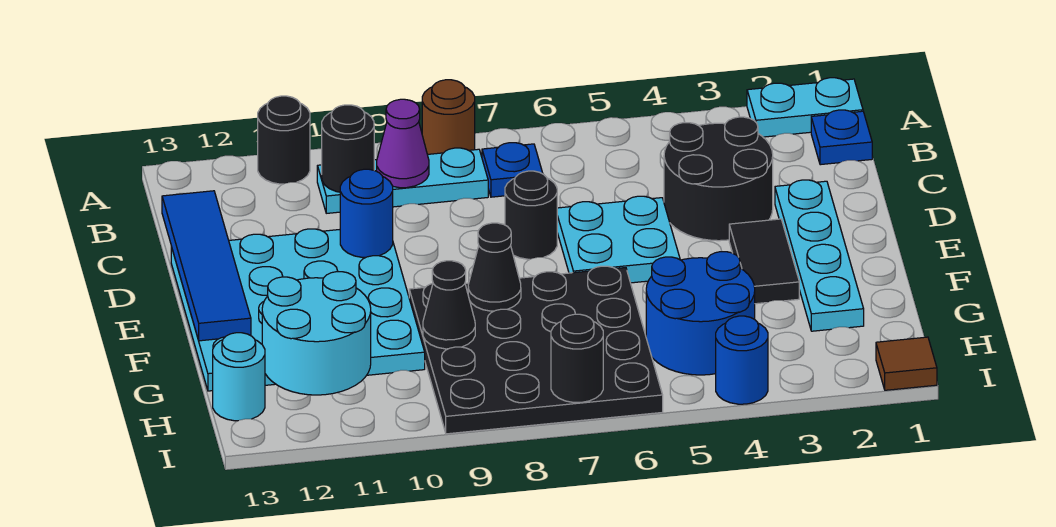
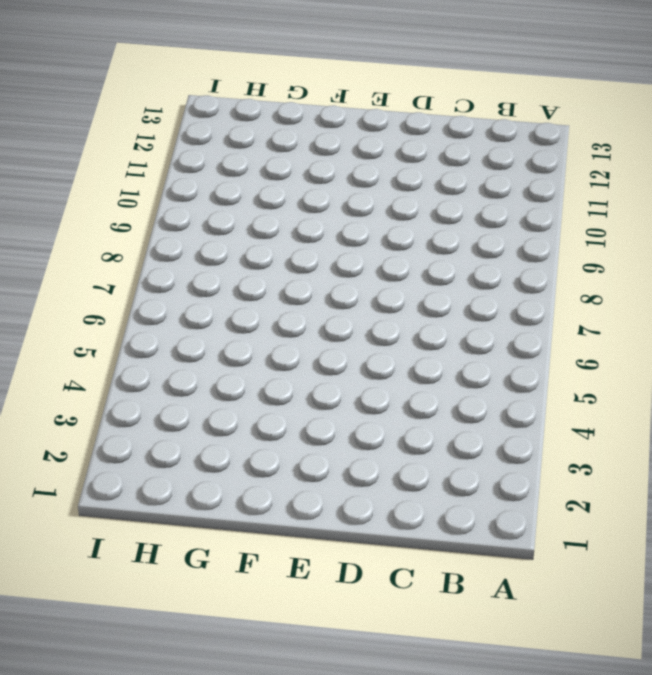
none -> cyan 1x2 plate [747,78,863,137]
none -> brown 1x1 round brick [422,80,475,154]
none -> black 1x1 round brick [258,96,310,184]

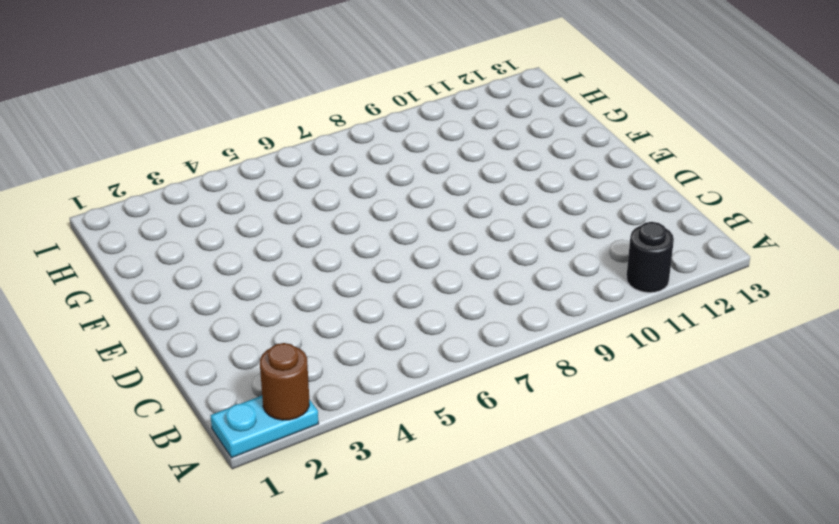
brown 1x1 round brick [260,343,309,420] -> brown 1x1 round brick moved to [422,80,475,154]
none -> blue 1x1 plate [811,110,872,165]
none -> blue 1x1 plate [482,143,543,197]
none -> cyan 1x3 plate [317,148,488,213]

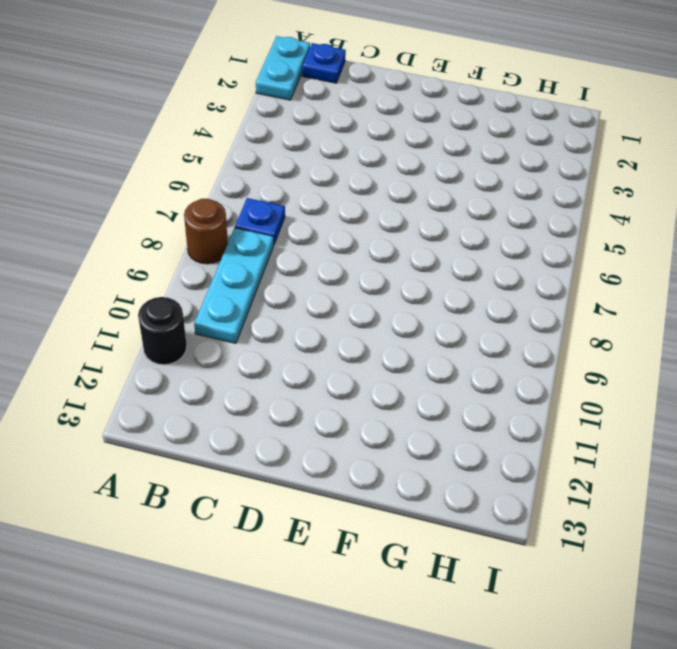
none -> black 2x2 round brick [664,117,773,241]
none -> cyan 1x4 plate [775,180,864,331]
none -> cyan 2x2 plate [557,196,680,283]

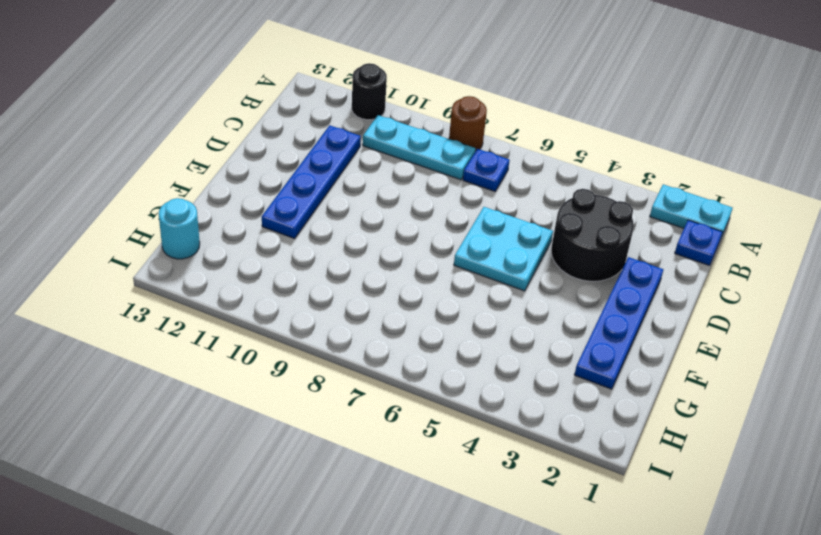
blue 1x4 plate [262,125,361,239] -> cyan 4x4 plate [171,229,425,391]
blue 1x4 plate [575,257,663,389] -> cyan 1x4 plate [775,180,864,331]
none -> black 1x1 round brick [505,171,557,259]
none -> black 1x2 tile [729,219,799,304]
none -> black 4x4 plate [409,266,663,434]

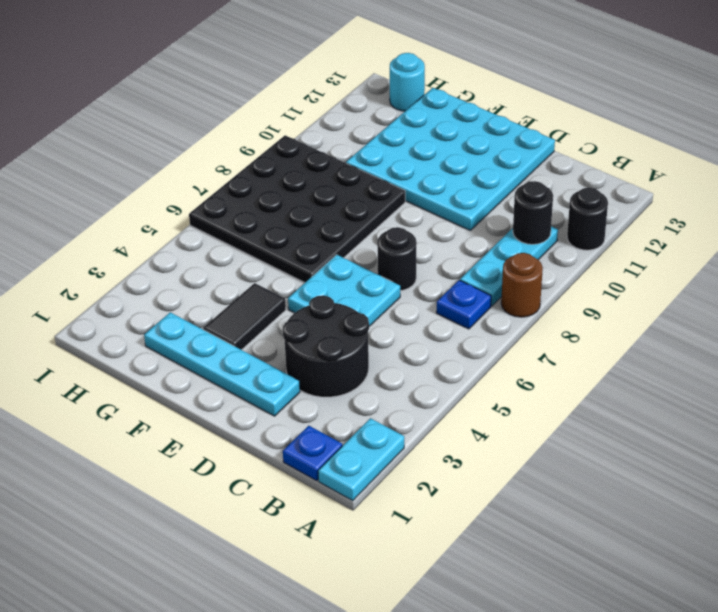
black 1x2 tile [203,283,286,350] -> black 1x2 tile turned to [729,219,799,304]
none -> blue 2x2 round brick [646,251,755,375]
none -> brown 1x1 tile [876,337,937,390]
none -> blue 1x1 round brick [716,316,768,404]

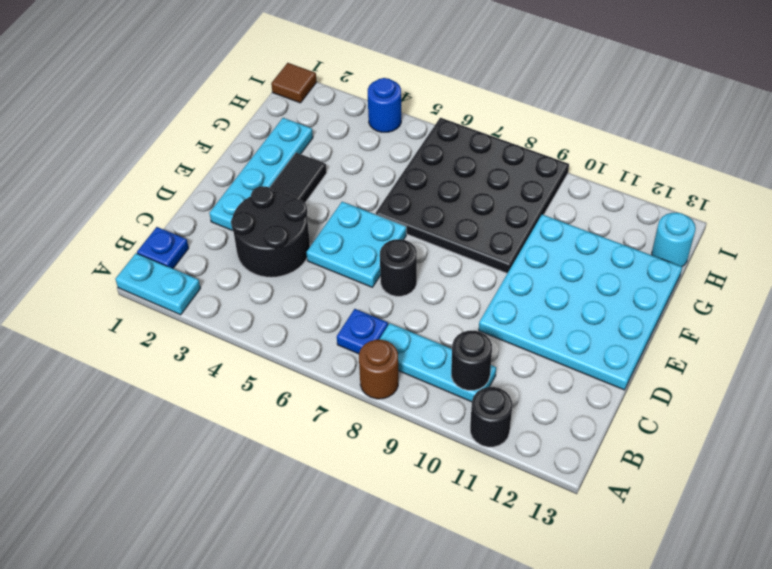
none -> blue 2x2 round brick [646,251,755,375]
none -> purple 1x1 cone [377,99,429,188]
none -> blue 1x4 tile [162,191,251,341]

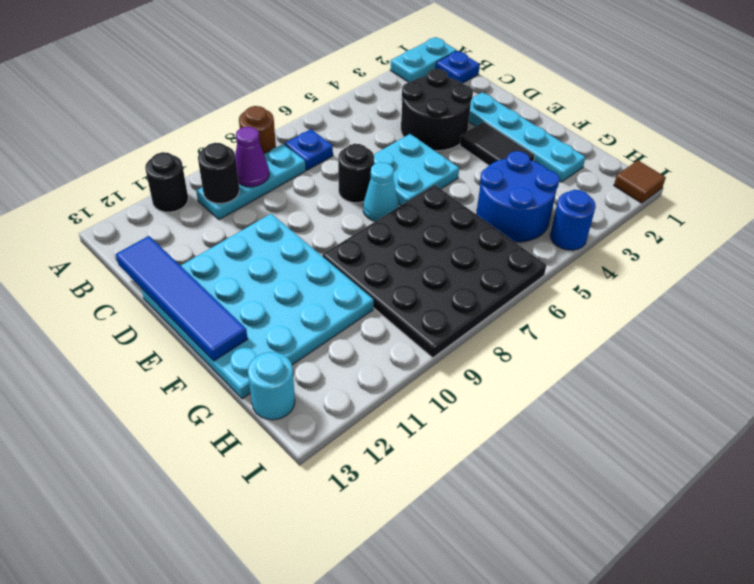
cyan 1x1 cone [363,162,399,221] -> none
none -> blue 1x1 round brick [340,169,393,258]
none -> black 1x1 cone [468,223,521,311]
none -> black 1x1 cone [423,261,475,349]

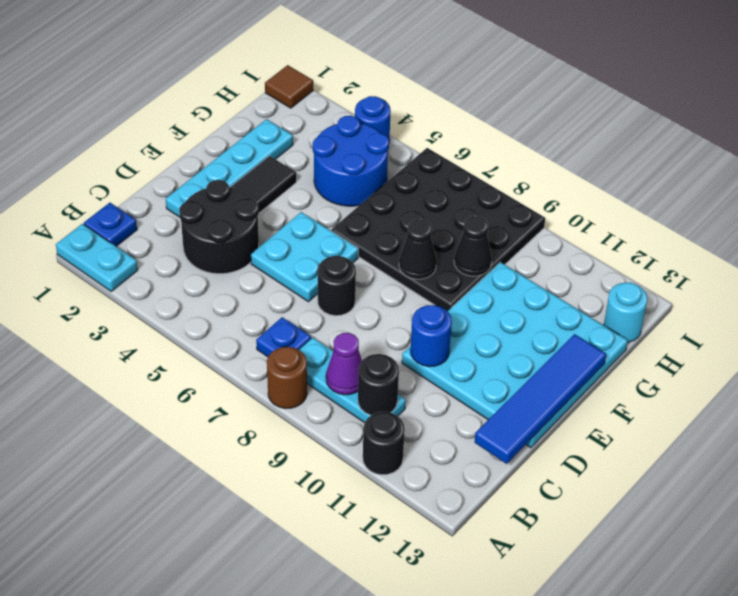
none -> cyan 2x2 round brick [262,271,371,395]
none -> black 1x1 round brick [551,314,603,402]

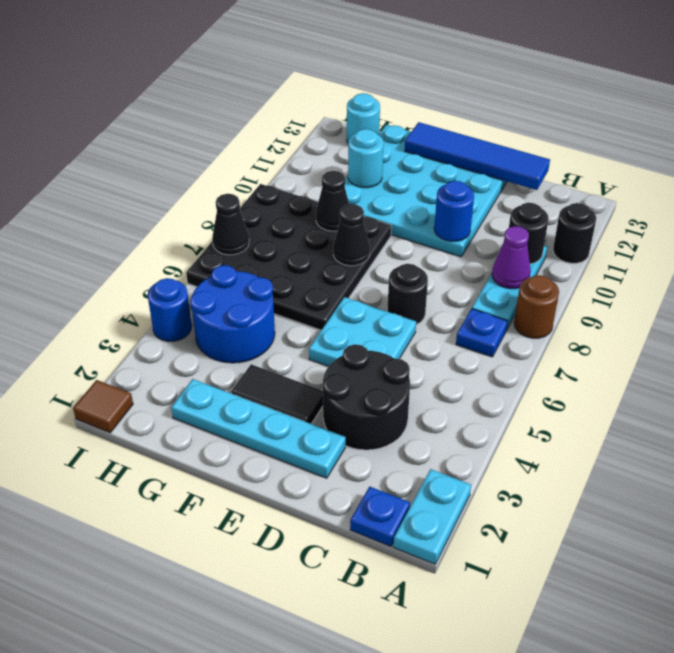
cyan 1x1 round brick [348,129,384,188] -> cyan 2x2 round brick [262,271,371,395]
black 1x1 cone [212,194,249,255] -> black 1x1 round brick [551,314,603,402]

